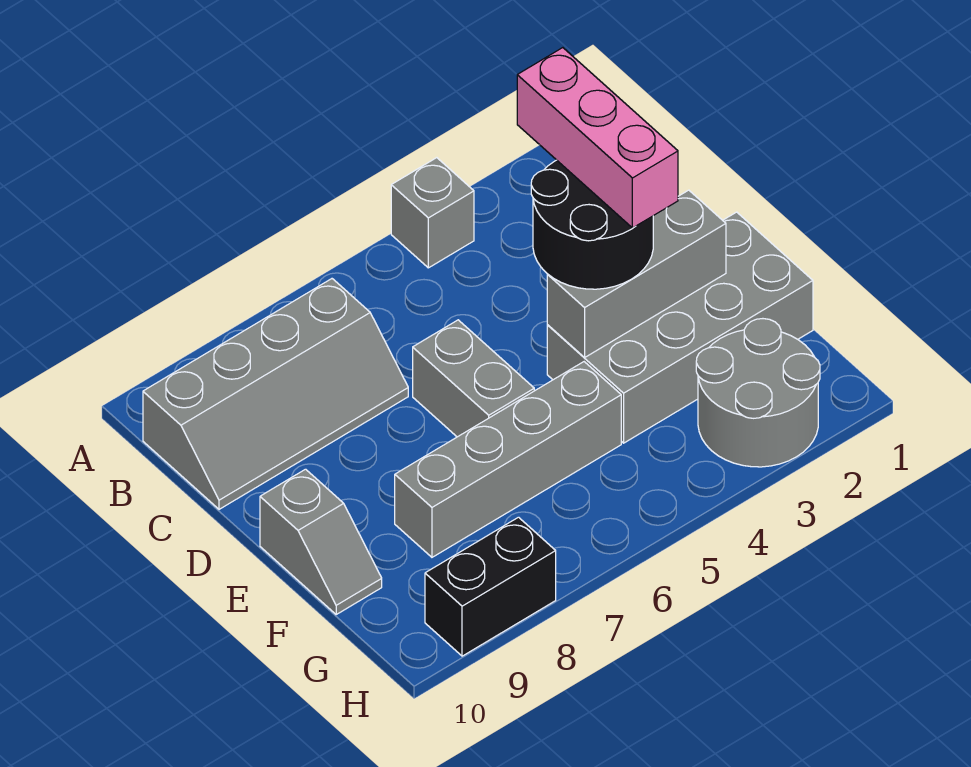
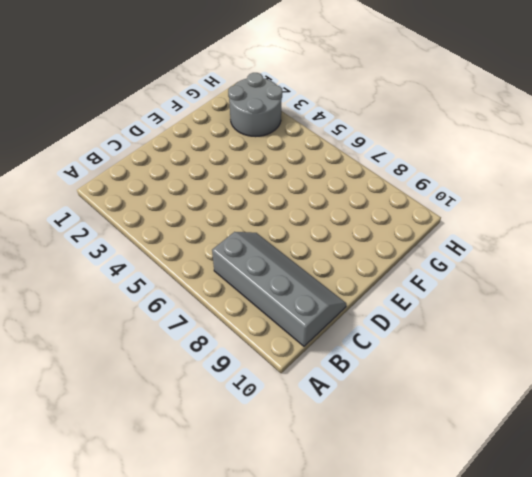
none -> grey 1x1 brick [391,158,474,268]
none -> grey 1x2 brick [413,320,534,437]

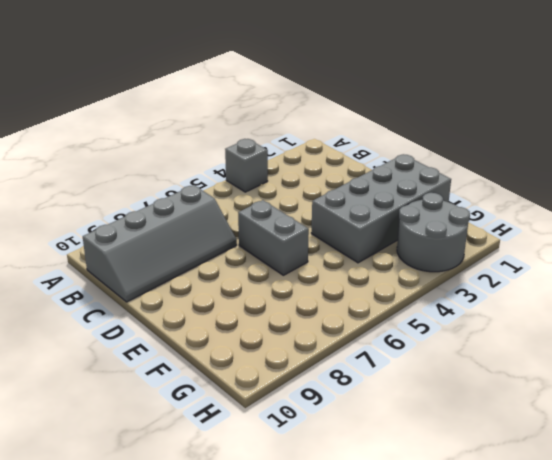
none -> grey 1x2 slope [260,469,382,614]
none -> grey 1x4 brick [395,362,621,557]

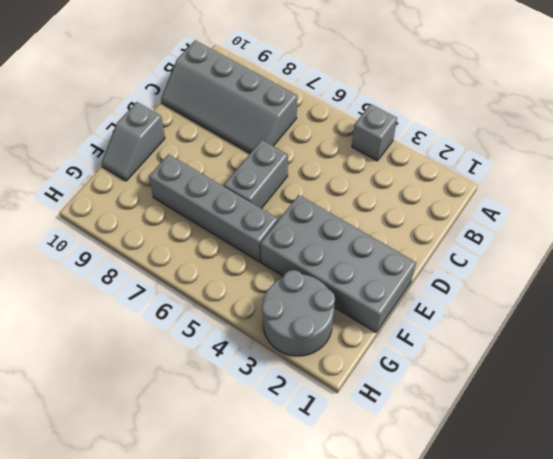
none -> black 1x2 brick [425,517,556,656]
none -> grey 1x3 brick [547,190,726,357]

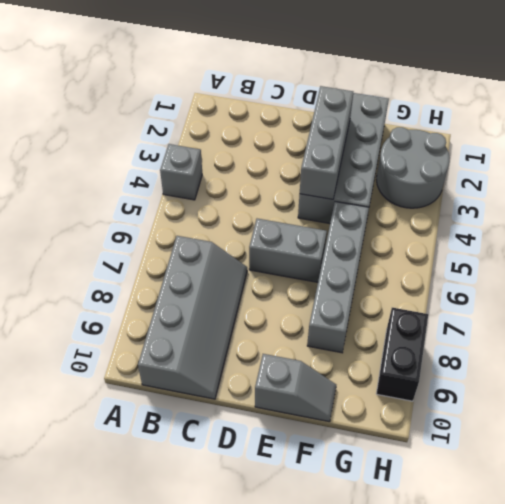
none -> black 2x2 round brick [531,160,653,289]
none -> pink 1x3 brick [517,48,678,228]

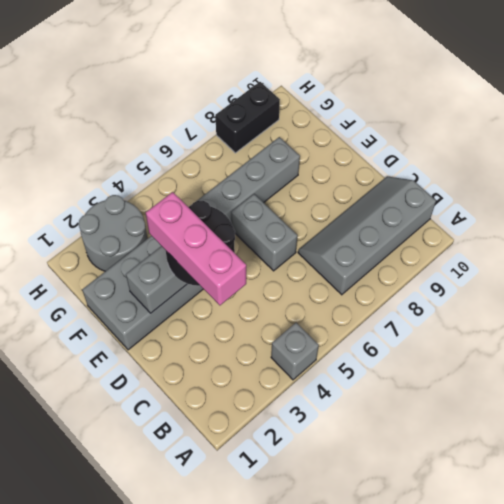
none -> grey 1x2 slope [260,469,382,614]

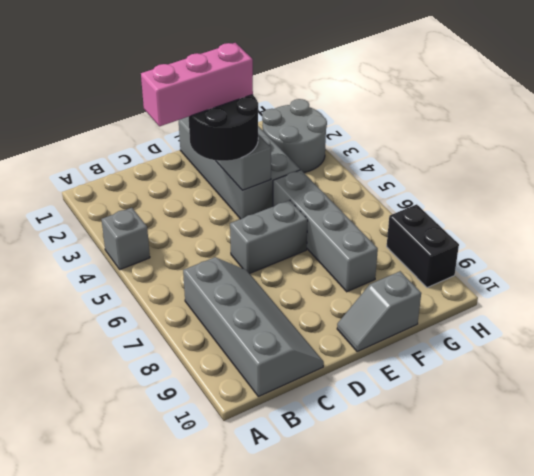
grey 1x2 slope [337,271,421,352] -> grey 1x2 slope turned to [260,469,382,614]

